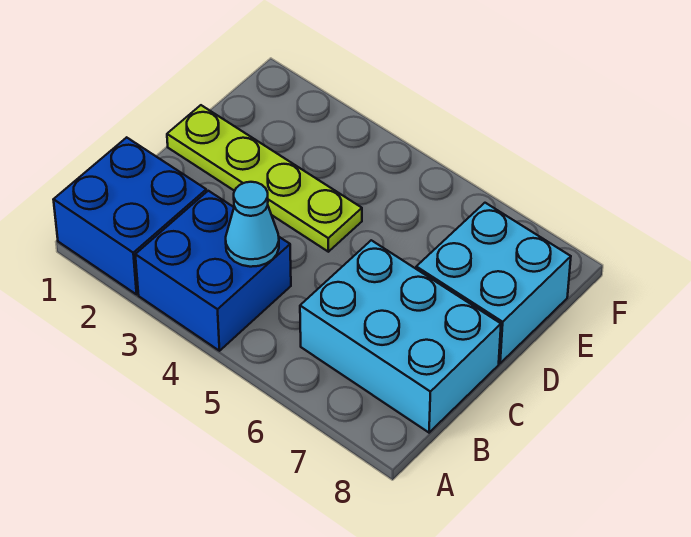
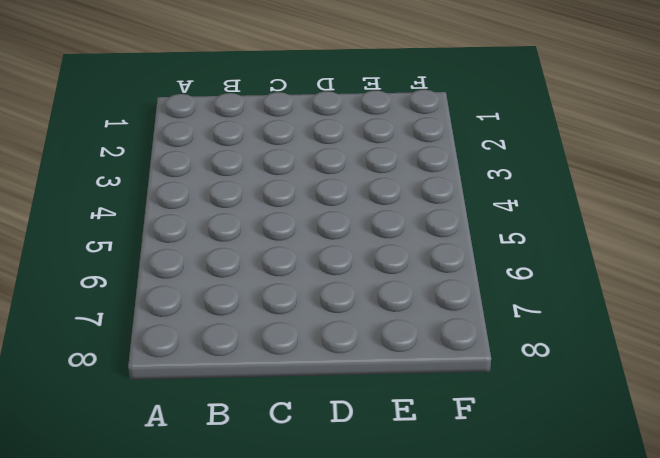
none -> blue 2x2 brick [53,137,206,294]
none -> blue 2x2 brick [135,191,291,351]

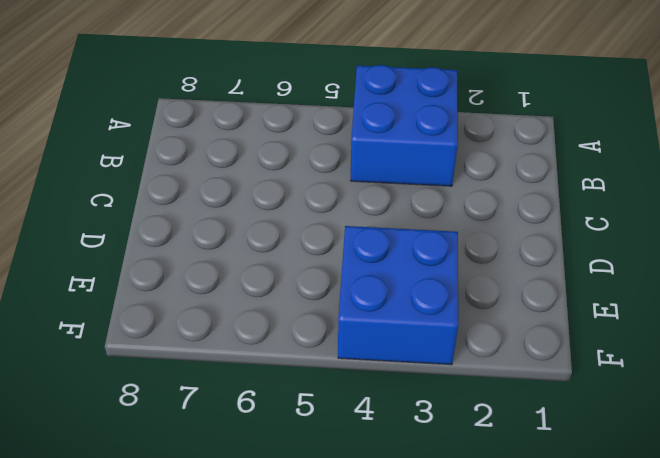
blue 2x2 brick [338,226,458,365] -> blue 2x2 brick moved to [53,137,206,294]
none -> cyan 2x3 brick [300,240,501,433]
none -> lime 1x4 plate [167,105,362,252]

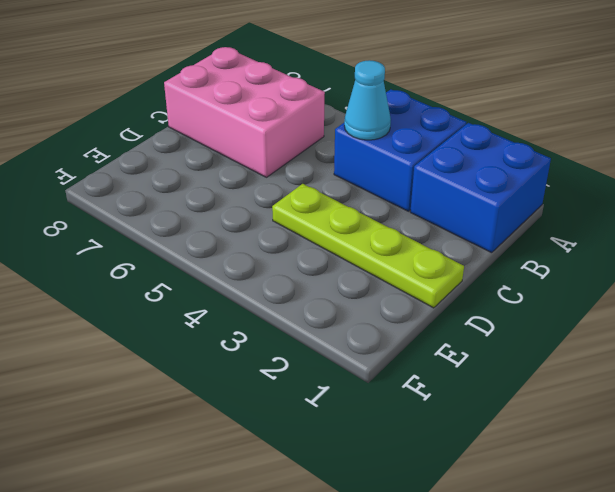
pink 2x3 brick [164,47,325,177] -> cyan 2x3 brick [300,240,501,433]
none -> cyan 2x2 brick [416,203,571,363]

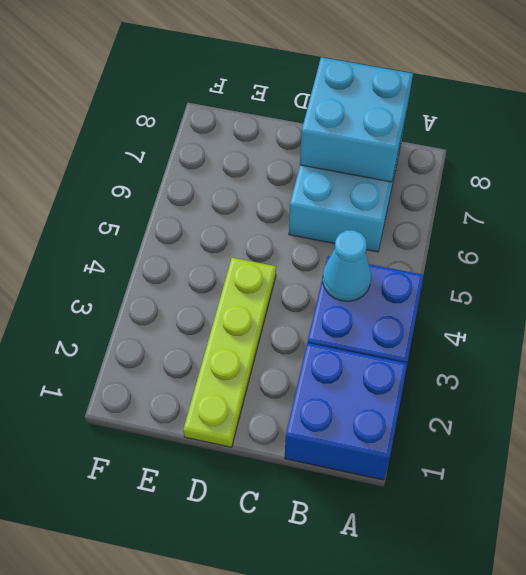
cyan 2x2 brick [300,57,413,182] -> cyan 2x2 brick moved to [416,203,571,363]

